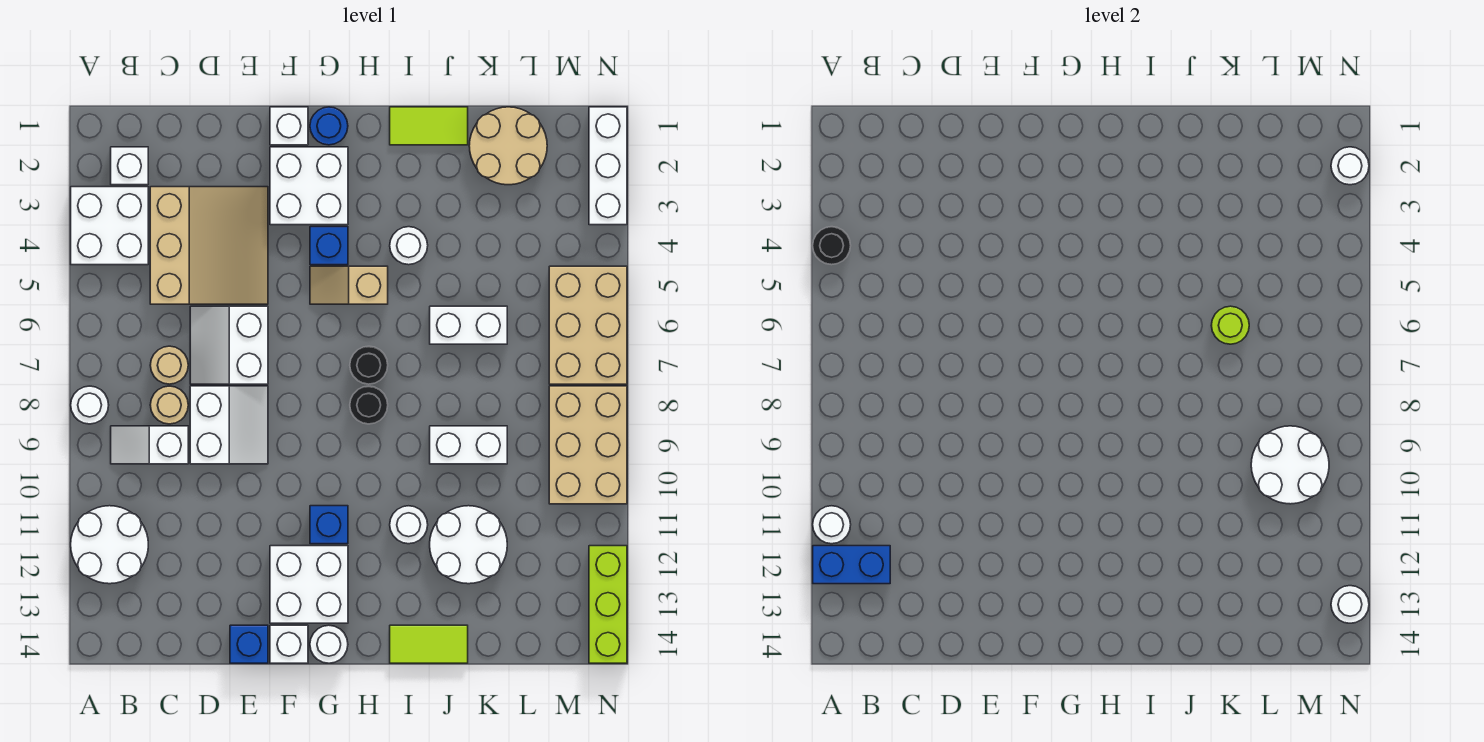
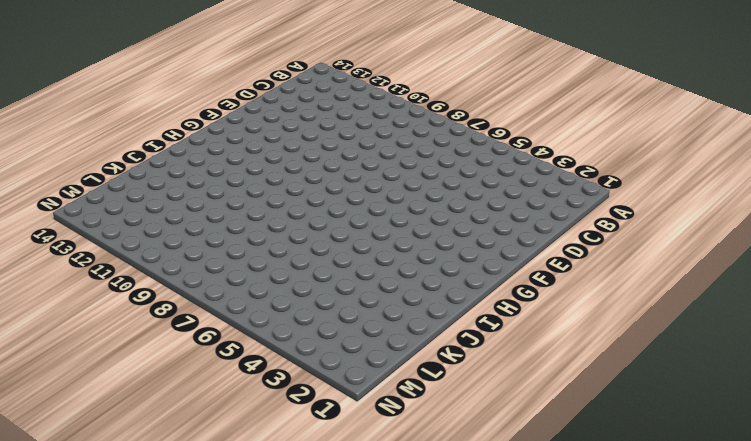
none -> white 2x2 brick [71,187,148,265]
none -> white 1x1 round brick [71,386,109,424]
none -> white 2x2 round brick [71,506,148,584]
none -> white 1x1 brick [111,147,148,185]

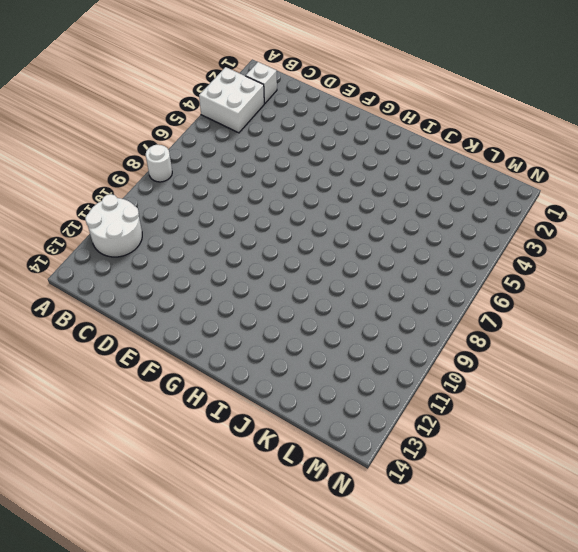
none -> white 1x2 slope [111,426,188,464]
none -> tan 3x3 slope [150,187,268,304]
none -> tan 1x1 round brick [150,346,188,384]
none -> tan 1x1 round brick [150,386,188,424]

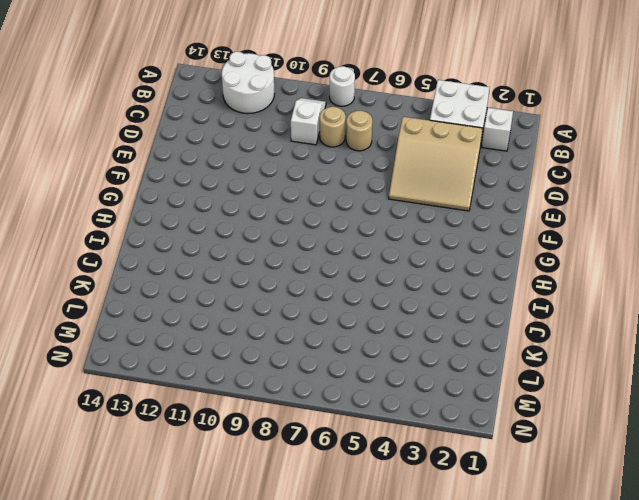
none -> white 2x2 slope [190,306,268,384]
none -> white 2x2 slope [190,386,268,464]
none -> blue 1x1 brick [230,625,268,663]
none -> white 1x1 brick [270,107,308,145]

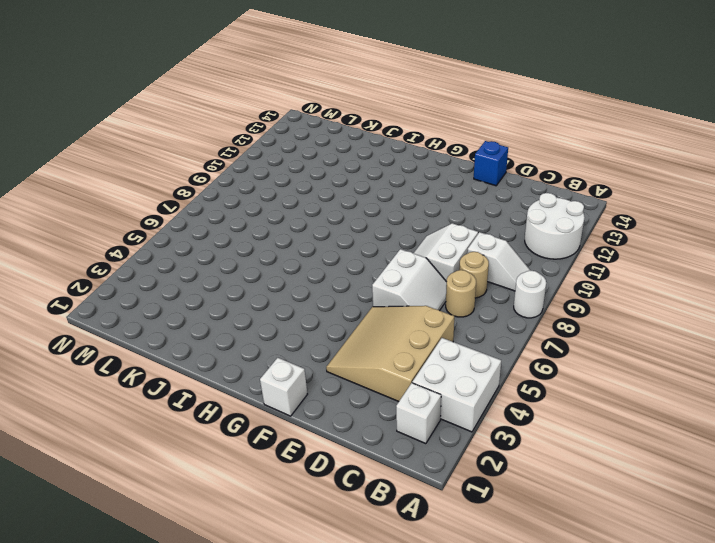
none -> white 2x2 brick [270,147,348,225]
none -> white 2x2 brick [270,546,348,623]
none -> white 1x1 brick [270,625,308,663]
none -> blue 1x1 round brick [310,107,348,145]

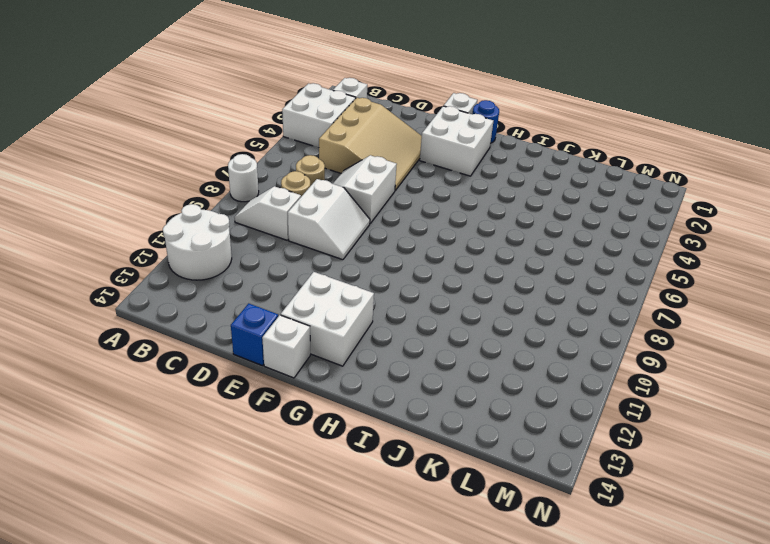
none -> blue 1x1 brick [310,227,348,265]
none -> tan 1x2 slope [310,266,388,304]
none -> blue 1x1 brick [310,506,348,544]
none -> white 1x1 round brick [310,625,348,663]

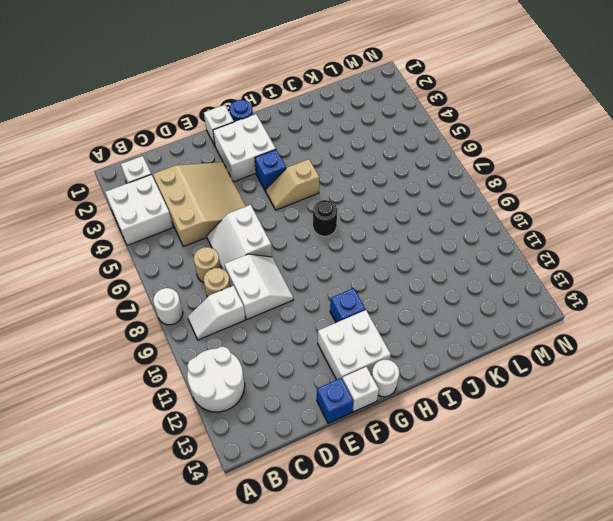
none -> black 1x1 round brick [350,386,388,424]
none -> lime 1x2 tile [390,107,468,145]
none -> white 1x1 round brick [390,227,428,265]
none -> white 1x1 round brick [390,506,428,544]

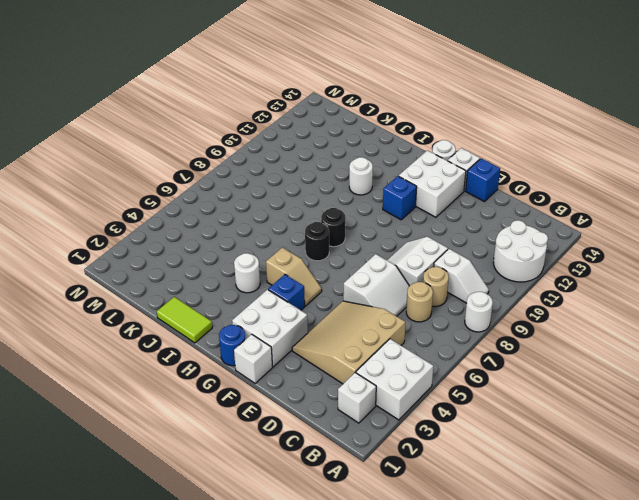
none -> lime 1x2 tile [390,625,468,663]
none -> white 1x2 brick [430,306,507,344]
none -> white 1x2 brick [430,426,507,464]
none -> white 2x2 round brick [430,506,507,584]

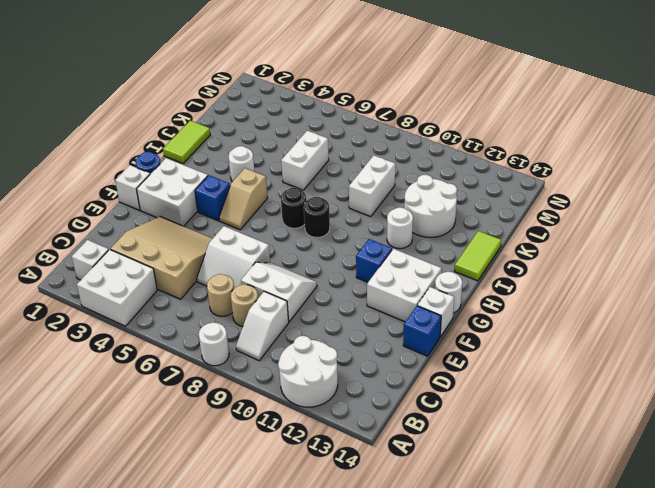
none -> tan 2x2 round brick [469,107,547,185]
none -> tan 2x3 brick [549,266,627,384]
none -> tan 2x3 brick [549,386,627,504]
none -> white 1x3 brick [589,107,627,225]

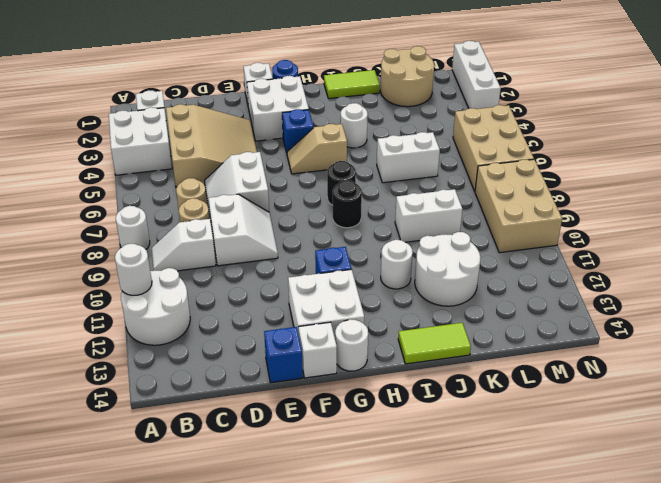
none -> lime 1x3 brick [589,546,627,663]
none -> black 1x1 round brick [813,227,851,265]
none -> blue 1x2 brick [813,546,890,584]
none -> lime 1x1 round brick [1211,306,1249,344]

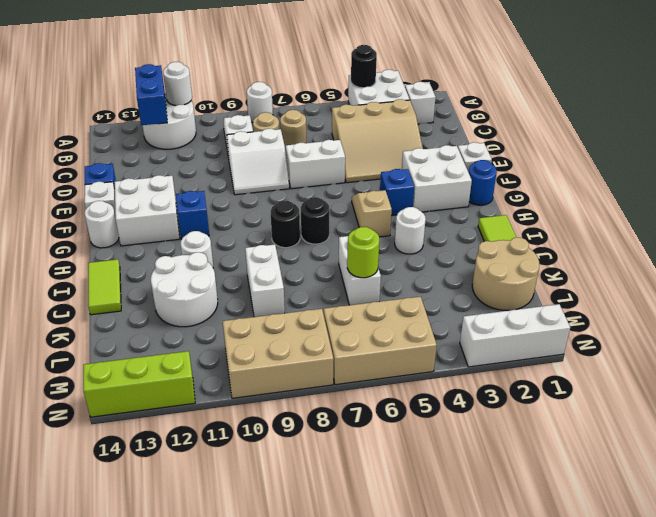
none -> white 2x2 round brick [1251,426,1329,504]
none -> white 1x1 round brick [1331,147,1369,185]
none -> white 1x1 round brick [1331,586,1369,623]

